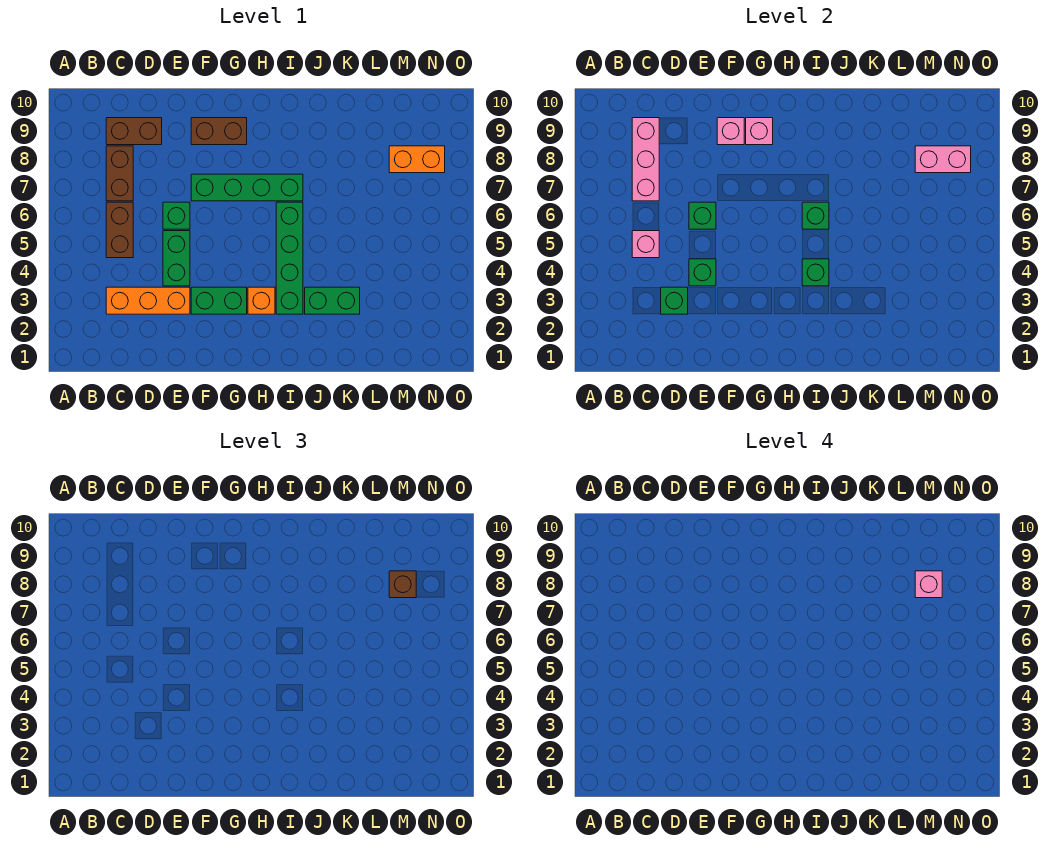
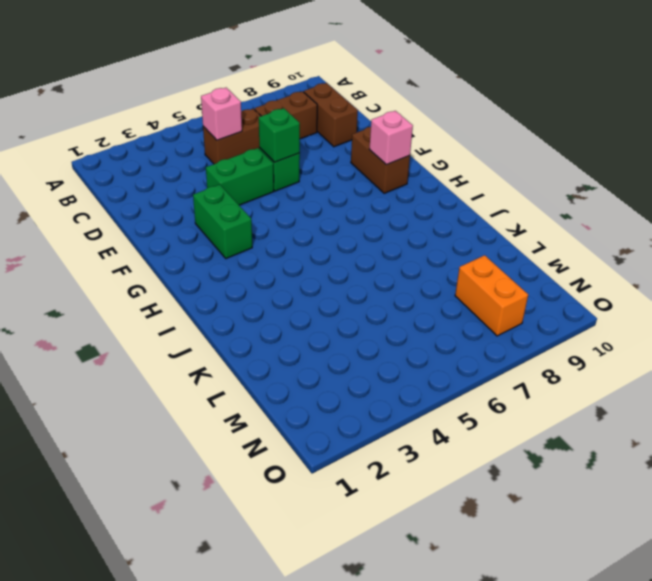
none -> orange 1x3 brick [106,287,190,314]
none -> green 1x4 brick [191,174,303,201]
none -> orange 1x1 brick [248,287,275,314]

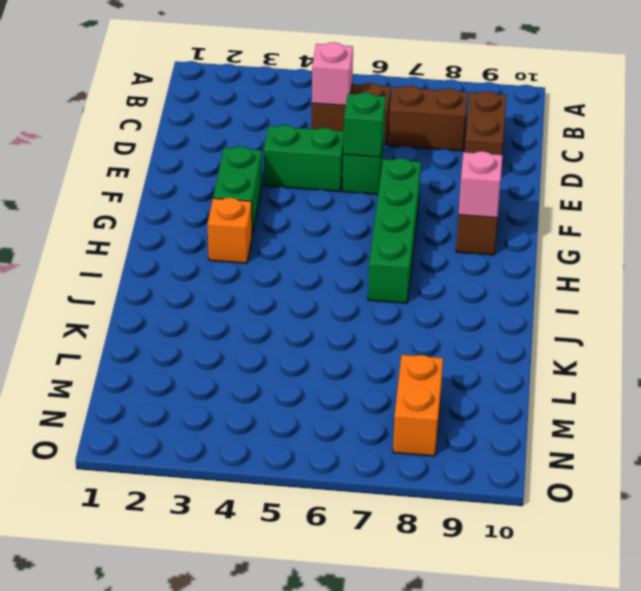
none -> orange 1x3 brick [106,287,190,314]
none -> green 1x4 brick [276,202,303,314]
none -> green 1x2 brick [305,287,360,314]

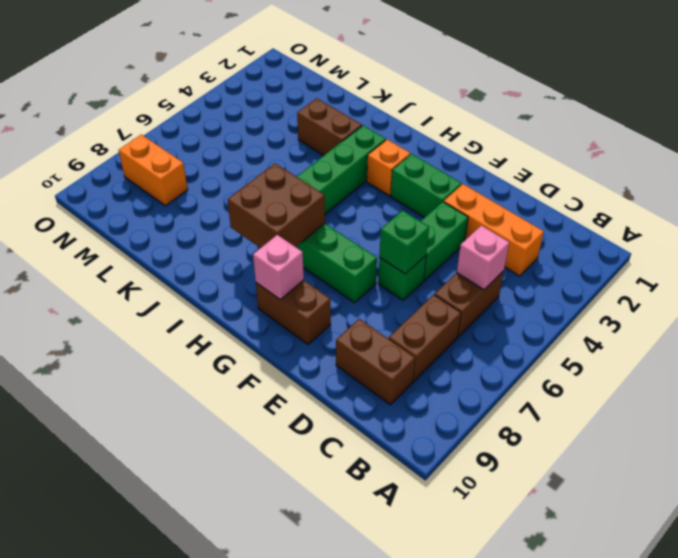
brown 2x2 brick [227,163,325,248] -> none
brown 1x2 brick [297,98,362,155] -> green 1x2 brick [305,287,360,314]
none -> pink 1x3 brick [632,118,659,201]
none -> green 1x1 brick [661,287,688,314]
none -> green 1x1 brick [689,259,716,286]

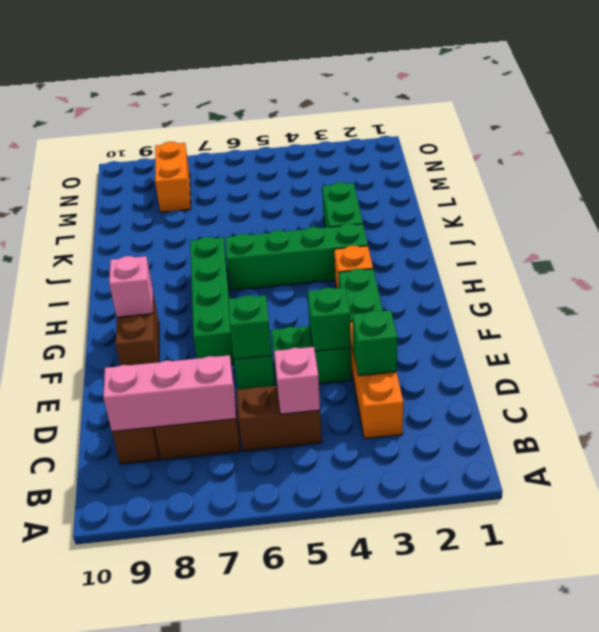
none -> pink 1x1 brick [717,118,744,145]
none -> green 1x1 brick [802,259,829,286]
none -> green 1x1 brick [802,202,829,229]

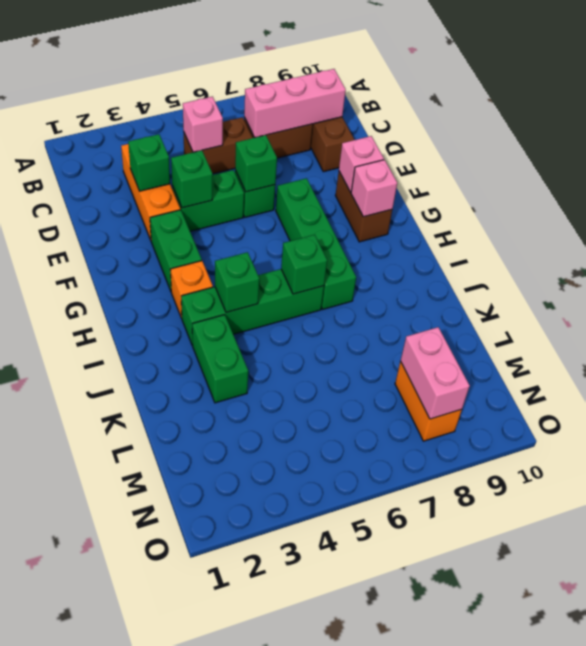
none -> brown 1x1 brick [389,571,416,598]
none -> pink 1x1 brick [915,571,942,598]

